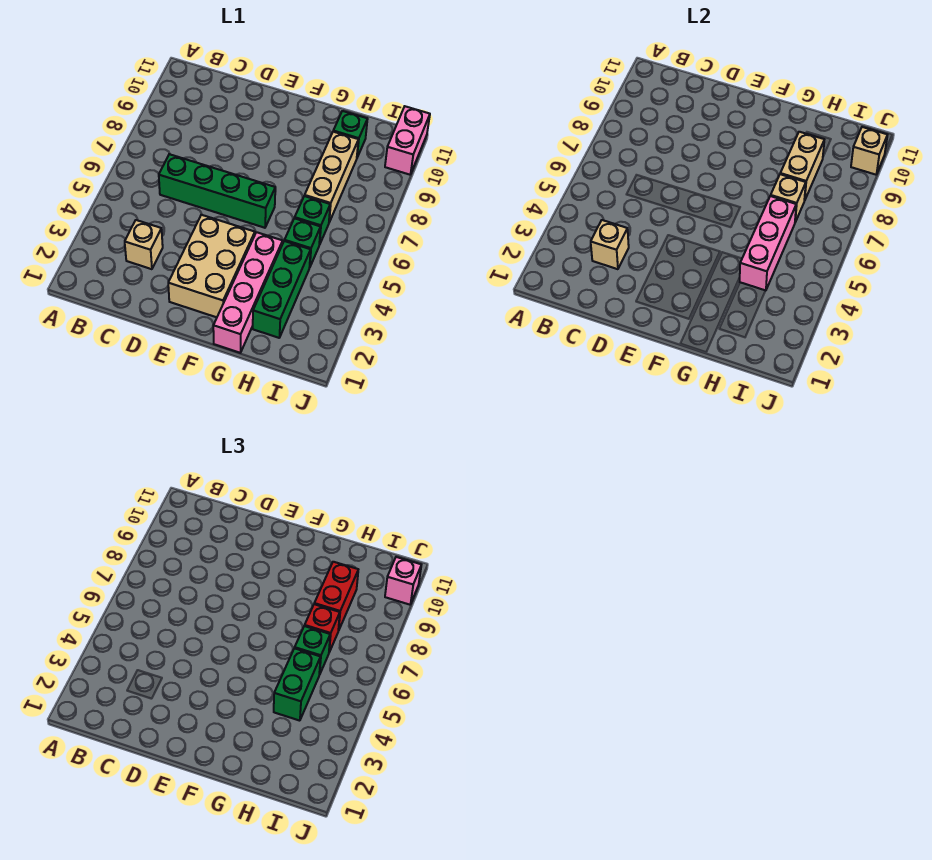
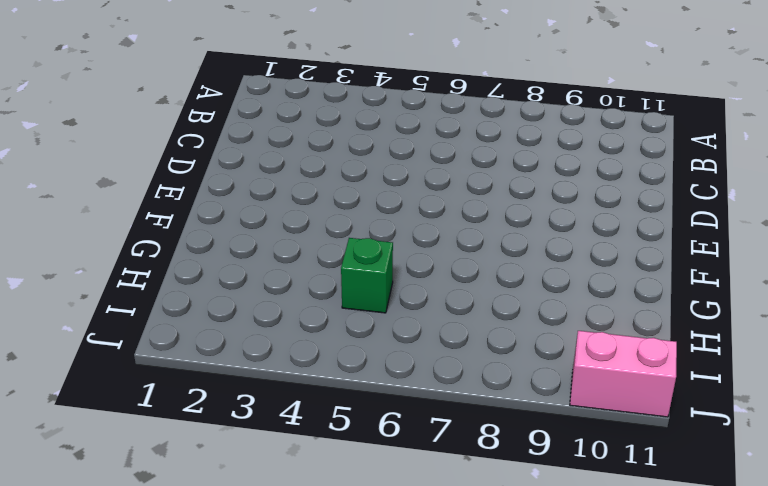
none -> tan 1x1 brick [125,220,163,269]
none -> green 1x4 brick [159,154,275,228]
none -> tan 2x3 brick [168,215,255,317]

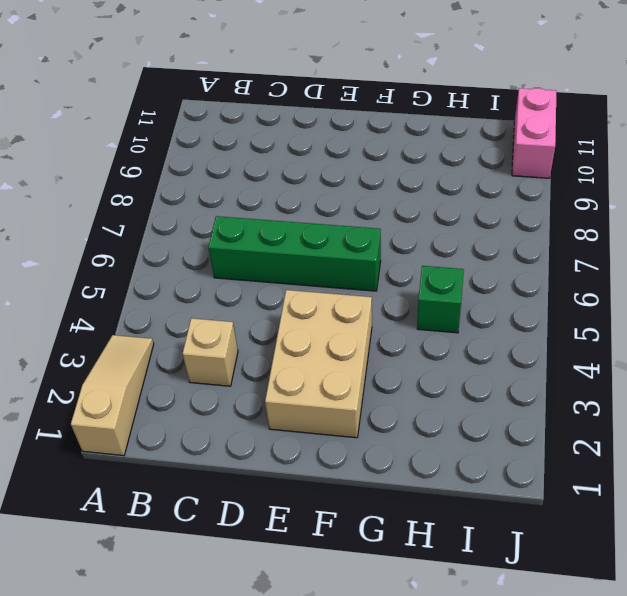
tan 1x3 slope [71,335,154,456] -> none
none -> pink 1x4 brick [213,232,283,353]
none -> green 1x3 brick [253,241,311,338]
none -> green 1x1 brick [295,196,330,245]

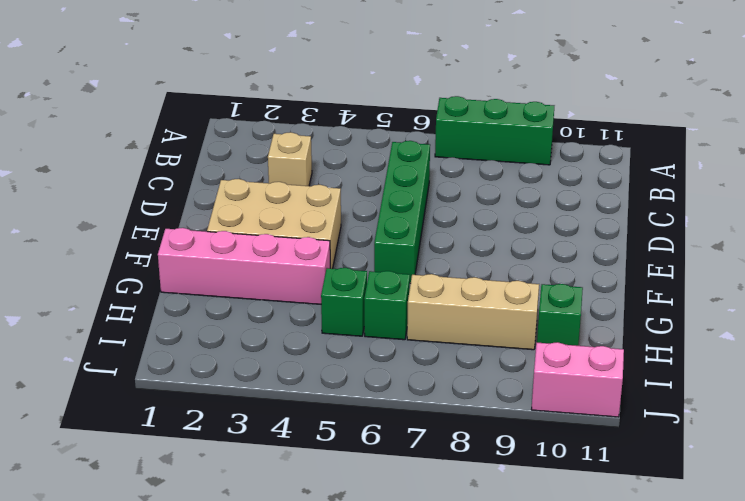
green 1x3 brick [435,96,554,165] -> green 1x3 brick moved to [253,241,311,338]
none -> tan 1x1 brick [591,220,629,269]
none -> pink 1x3 brick [740,196,796,291]
none -> tan 1x1 brick [771,174,806,222]

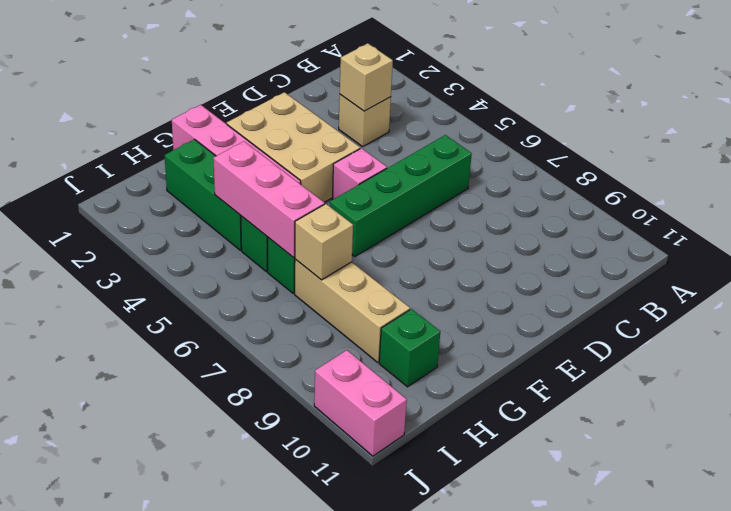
pink 1x1 brick [333,148,387,199] -> pink 1x1 brick moved to [385,557,421,605]
none -> tan 1x2 brick [780,132,824,201]
none -> tan 1x1 brick [851,127,887,175]
none -> green 1x2 brick [274,648,321,721]

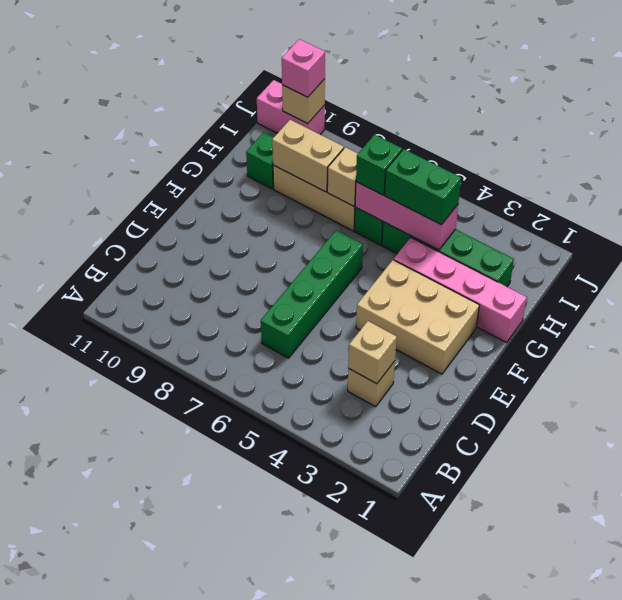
none -> red 1x1 brick [305,604,340,652]
none -> red 1x2 brick [314,562,358,631]

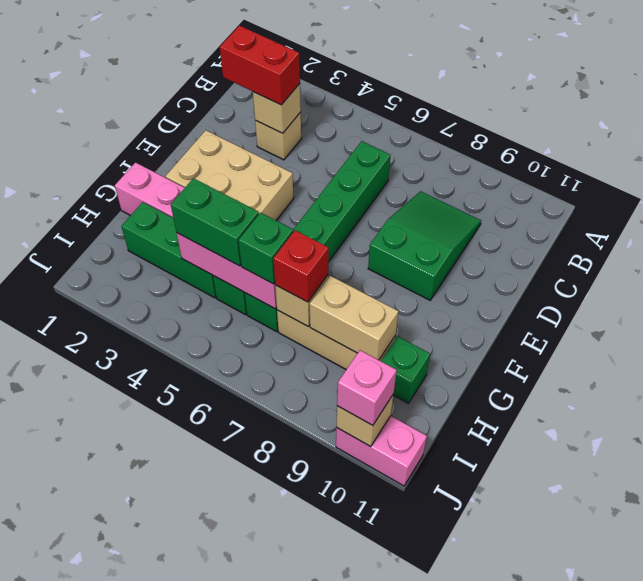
red 1x2 brick [220,25,300,105] -> red 1x2 brick moved to [314,562,358,631]
green 2x3 slope [368,191,481,300] -> none

